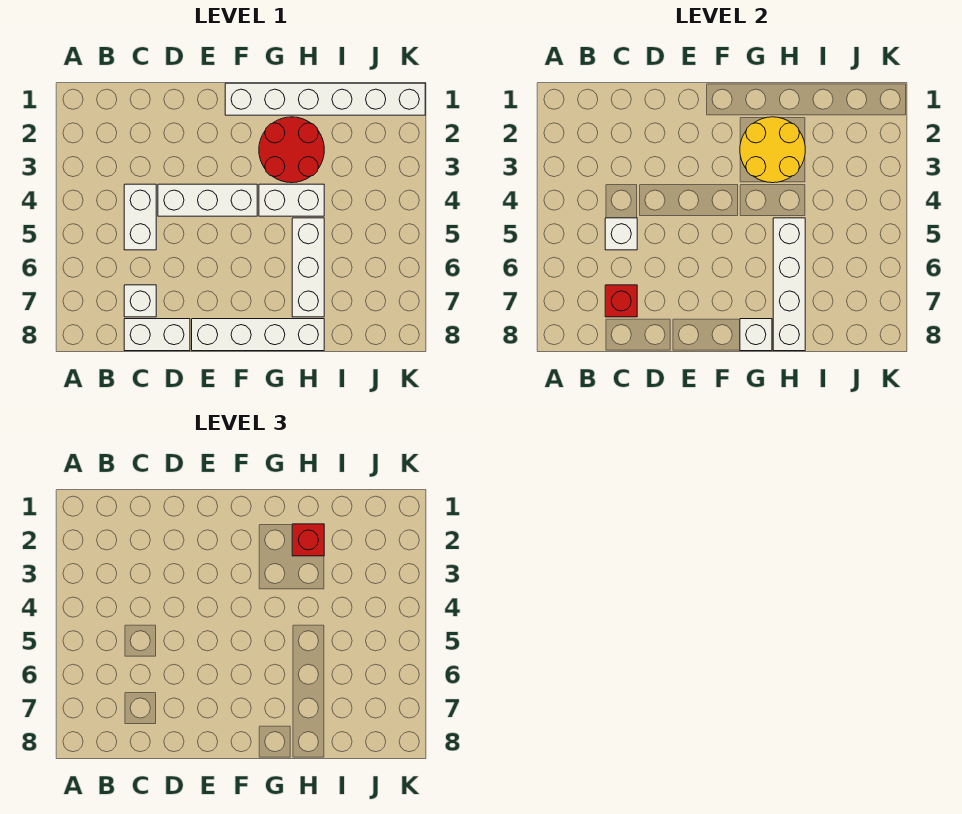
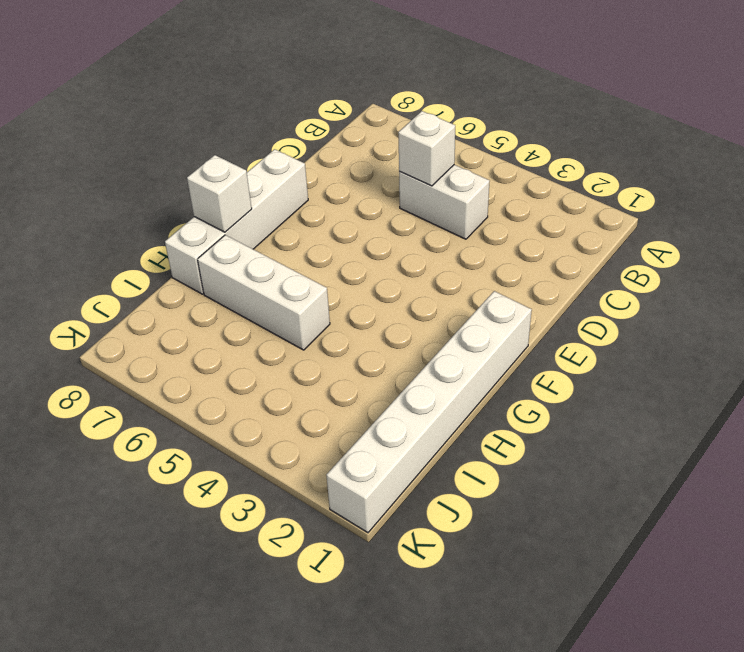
none -> white 1x1 brick [124,285,156,317]
none -> white 1x2 brick [124,319,190,351]
none -> white 1x3 brick [158,184,257,216]

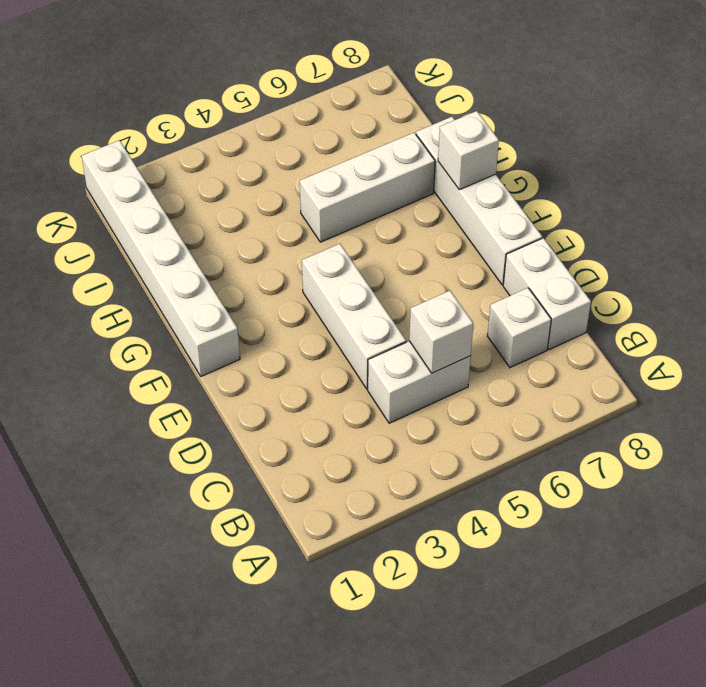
none -> red 2x2 round brick [259,117,324,183]
none -> white 1x2 brick [259,184,324,216]
none -> red 1x1 brick [605,285,637,317]

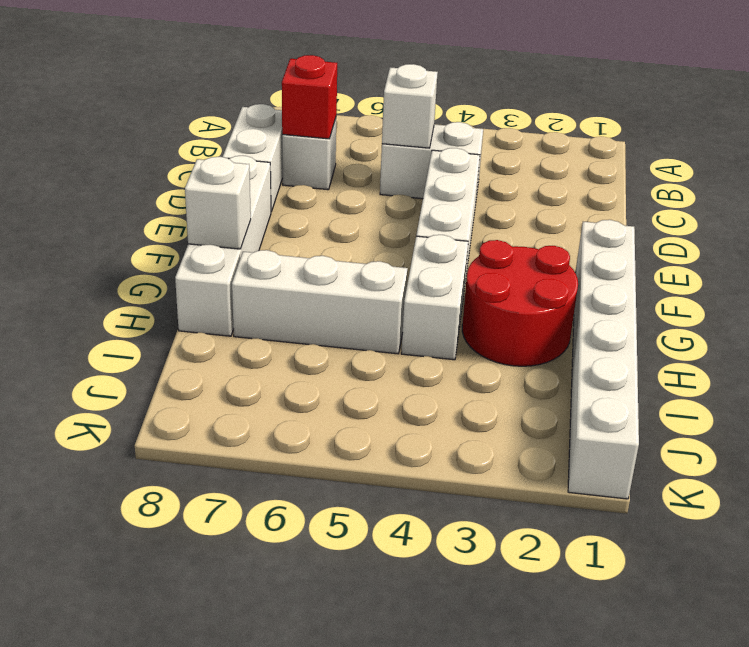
none -> yellow 2x2 round brick [740,117,805,183]
none -> white 1x4 brick [773,218,805,351]
none -> red 1x1 brick [292,524,324,556]

